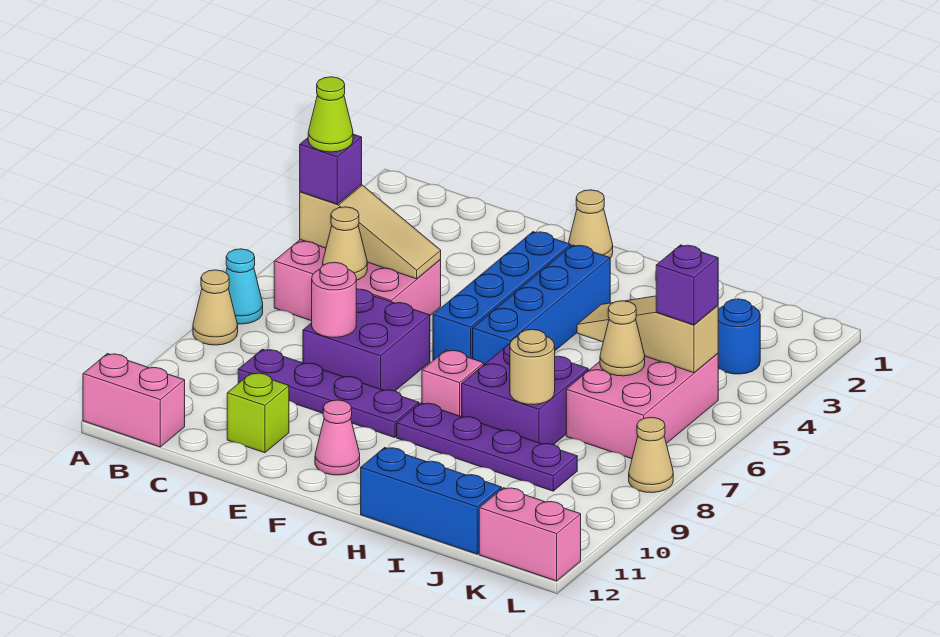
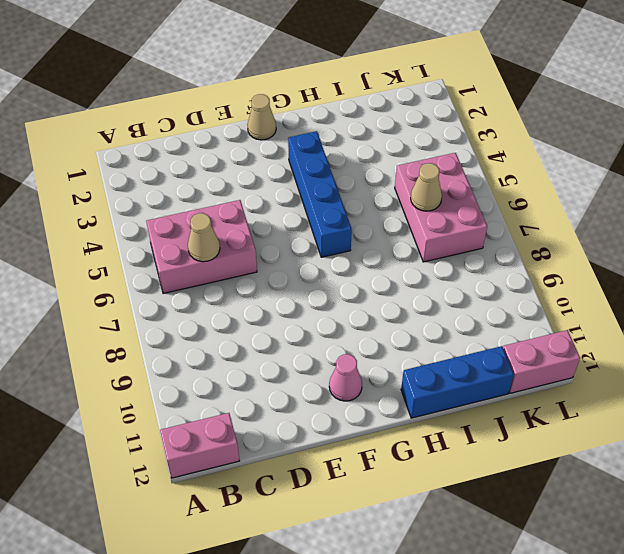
none -> cyan 1x1 cone [226,249,263,324]
none -> tan 1x1 cone [193,270,238,345]
none -> purple 1x4 plate [238,349,419,438]

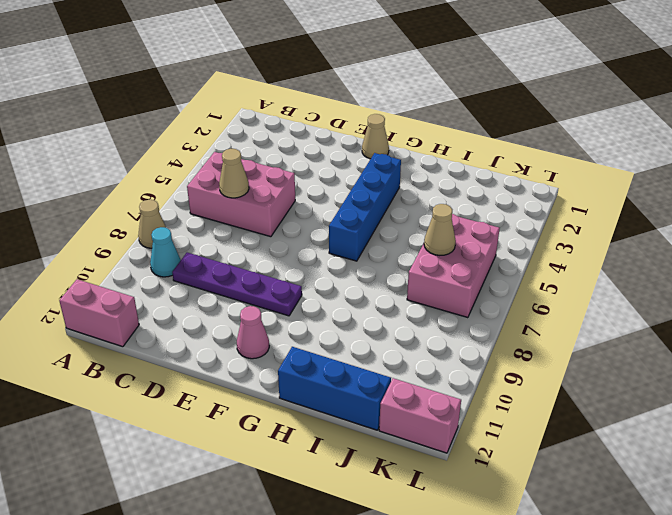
cyan 1x1 cone [150,227,180,277] -> cyan 1x1 cone moved to [226,249,263,324]
none -> purple 2x2 brick [303,289,430,391]
none -> lime 1x1 brick [227,373,289,453]
none -> blue 1x4 brick [433,232,571,360]

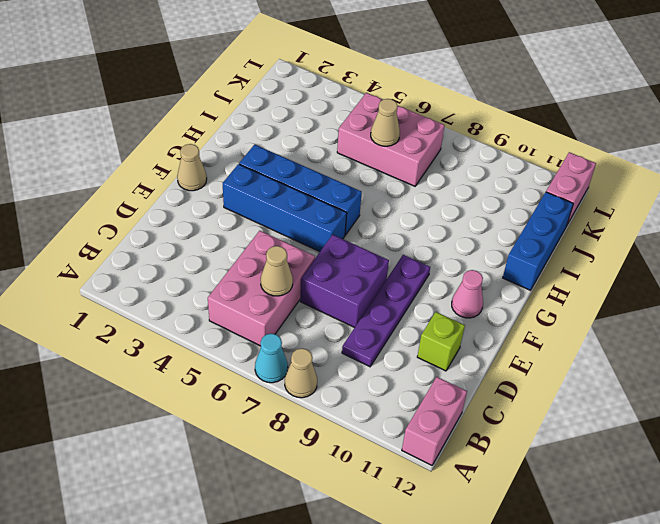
none -> pink 1x1 brick [422,350,484,417]
none -> purple 1x4 plate [397,403,577,491]
none -> purple 2x2 brick [462,344,588,445]

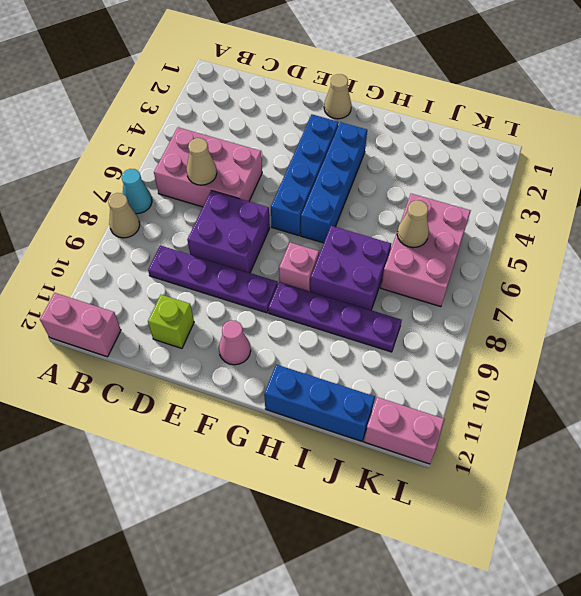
none -> blue 1x1 round brick [718,299,760,374]
none -> tan 1x1 cone [629,417,673,493]
none -> tan 1x3 slope [300,185,441,279]

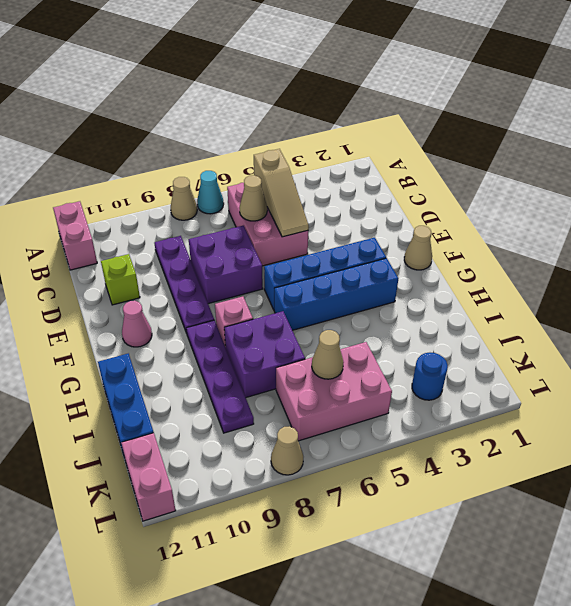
none -> pink 1x1 round brick [312,262,356,337]
none -> tan 1x3 slope [577,296,718,373]
none -> tan 1x1 round brick [510,329,555,405]

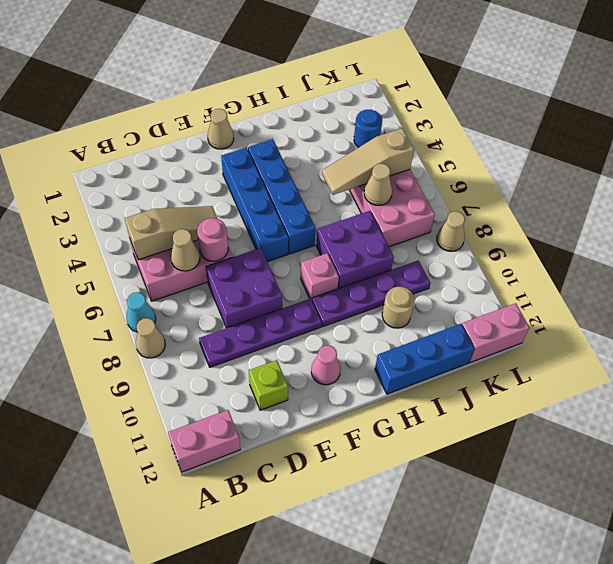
pink 1x1 round brick [197,218,228,261] -> pink 1x1 round brick moved to [312,262,356,337]
tan 1x1 round brick [382,287,414,328] -> tan 1x1 round brick moved to [510,329,555,405]
none -> purple 1x1 brick [300,134,362,204]
none -> purple 1x1 brick [656,245,718,325]
none -> lime 1x1 cone [308,77,353,152]

